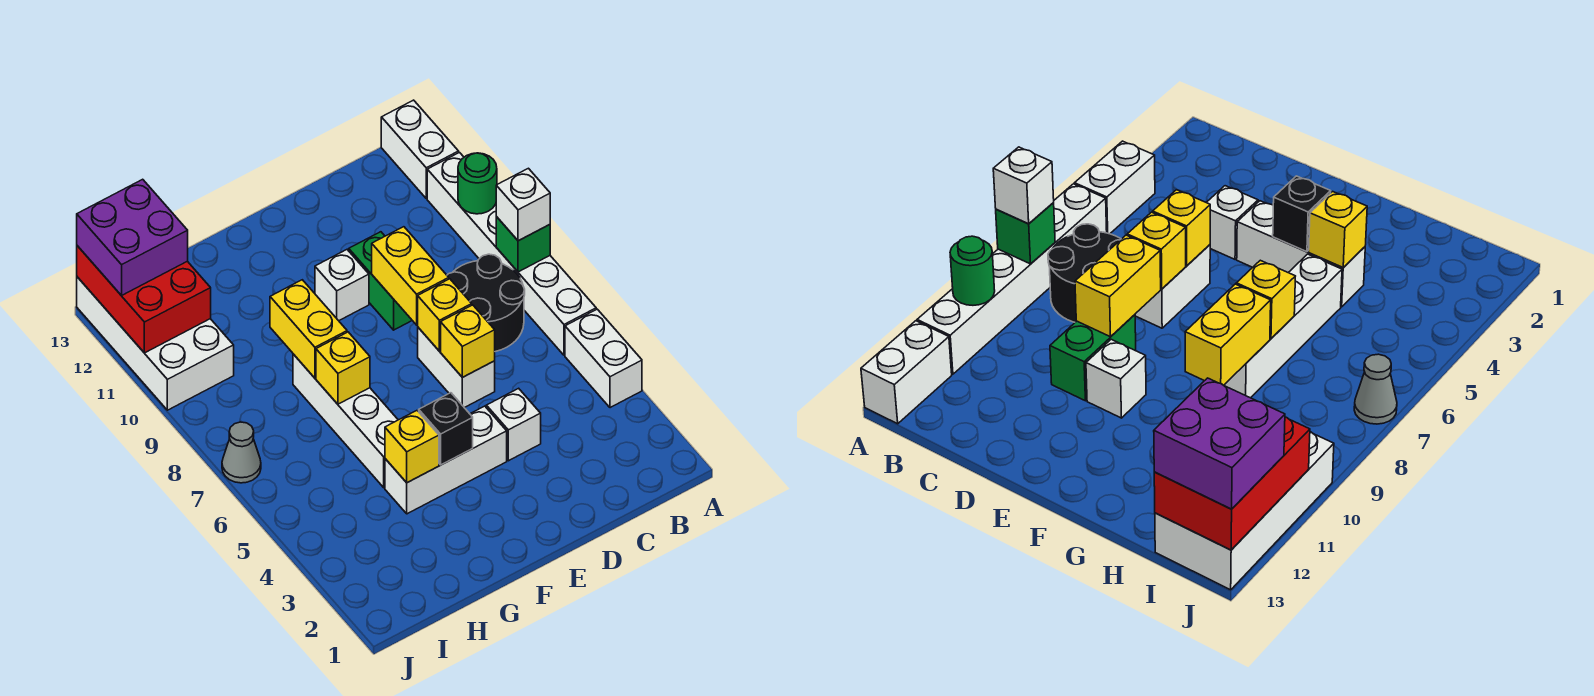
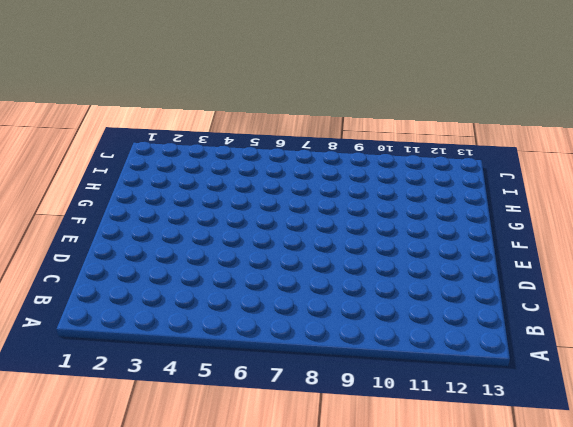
none -> white 1x2 brick [565,309,642,408]
none -> white 1x6 brick [427,153,596,355]
none -> white 1x2 brick [381,100,459,199]

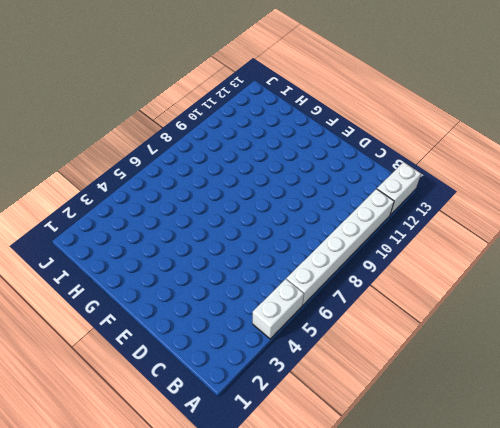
none -> black 2x2 round brick [447,254,525,352]
none -> white 1x1 brick [486,388,541,461]
none -> white 1x2 brick [418,328,495,408]

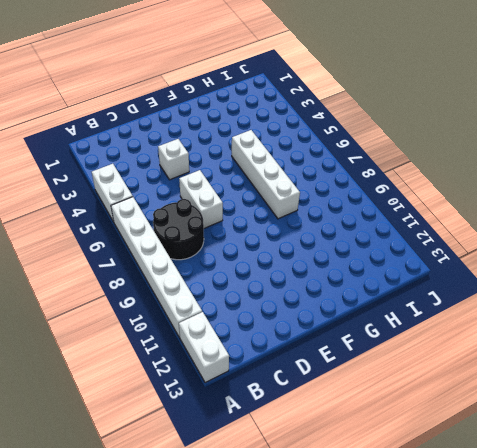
none -> green 1x2 brick [349,232,412,330]
none -> white 1x3 brick [385,406,507,514]
none -> white 1x1 brick [315,250,369,321]

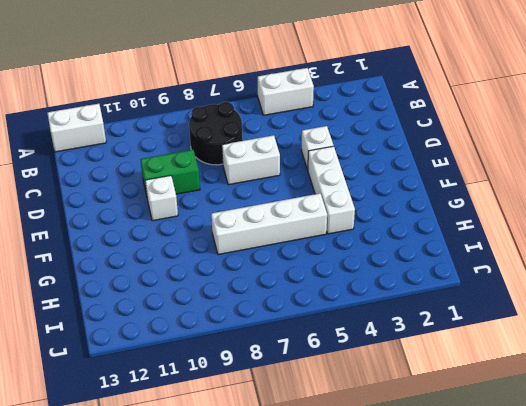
none -> white 1x6 brick [427,153,596,355]
none -> white 2x4 brick [77,277,234,410]
none -> grey 1x1 cone [222,422,261,483]

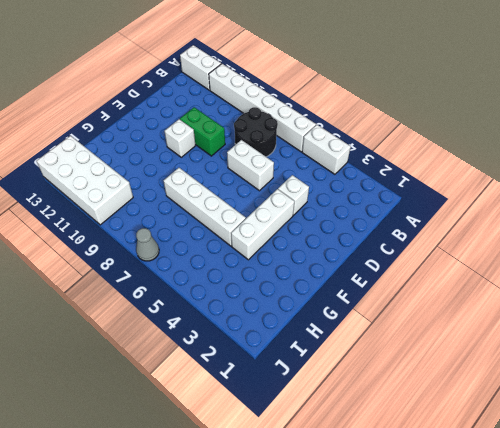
none -> green 1x1 brick [496,217,550,272]
none -> green 1x1 round brick [458,153,497,214]
none -> yellow 1x1 brick [441,305,495,377]

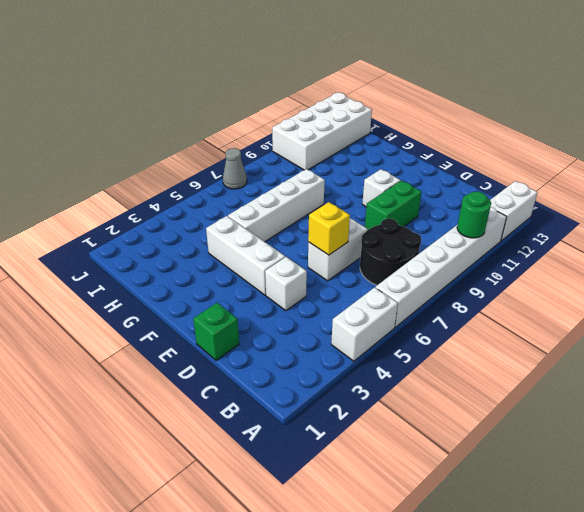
green 1x1 brick [193,303,239,361] -> green 1x1 brick moved to [496,217,550,272]
none -> yellow 1x1 brick [418,279,472,351]
none -> yellow 1x2 brick [372,227,449,325]
none -> black 1x1 brick [419,393,473,465]

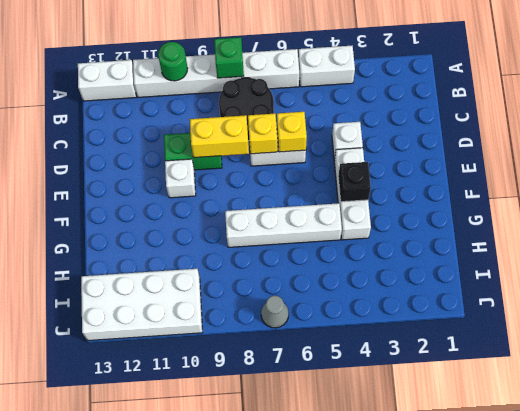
none -> yellow 1x1 brick [385,411,439,483]
none -> yellow 1x1 brick [316,332,370,404]
none -> yellow 1x2 brick [270,280,347,378]

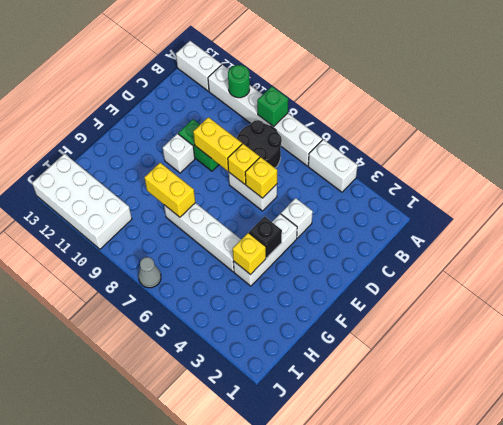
none -> yellow 1x1 brick [316,332,370,404]
none -> red 2x3 brick [77,246,211,353]
none -> white 1x1 brick [496,168,550,241]

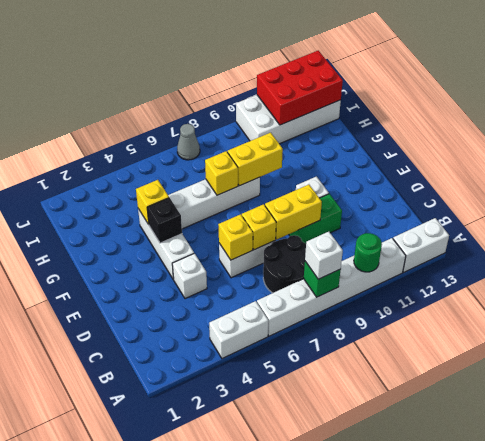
none -> purple 2x2 brick [77,179,188,296]

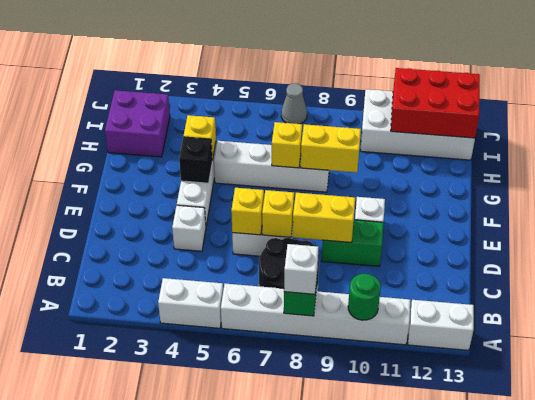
purple 2x2 brick [105,90,170,157] -> purple 2x2 brick moved to [77,179,188,296]

